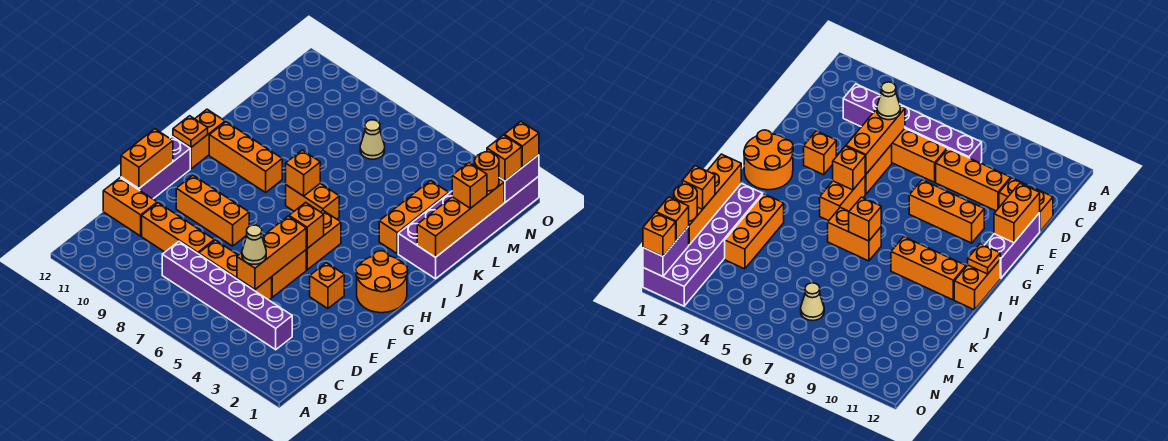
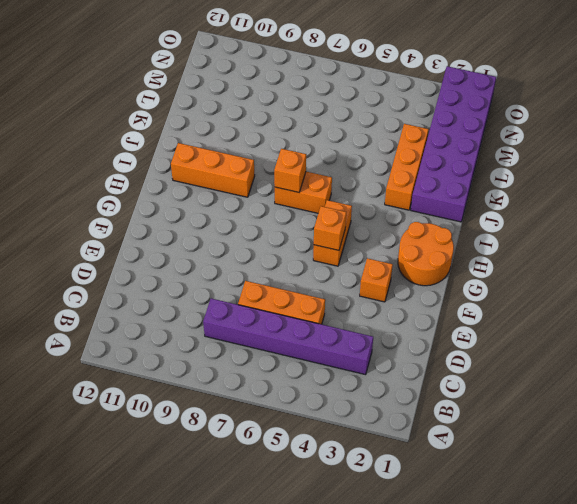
none -> orange 1x3 brick [142,203,214,254]
none -> orange 1x2 brick [103,178,157,236]
none -> orange 1x2 brick [272,250,306,297]

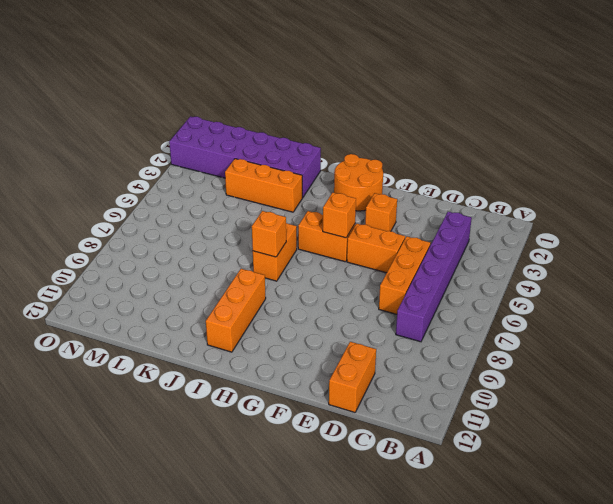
none -> orange 1x3 brick [142,203,214,254]
none -> purple 1x3 brick [121,137,190,199]
none -> orange 1x3 brick [176,175,249,246]

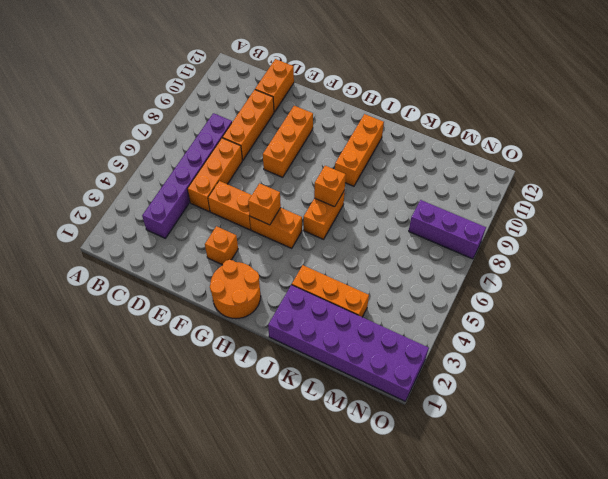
purple 1x3 brick [409,200,486,259] -> purple 1x3 brick moved to [121,137,190,199]
none -> orange 1x2 brick [173,109,225,169]
none -> tan 1x1 cone [360,120,385,159]
none -> orange 1x3 brick [237,216,306,289]

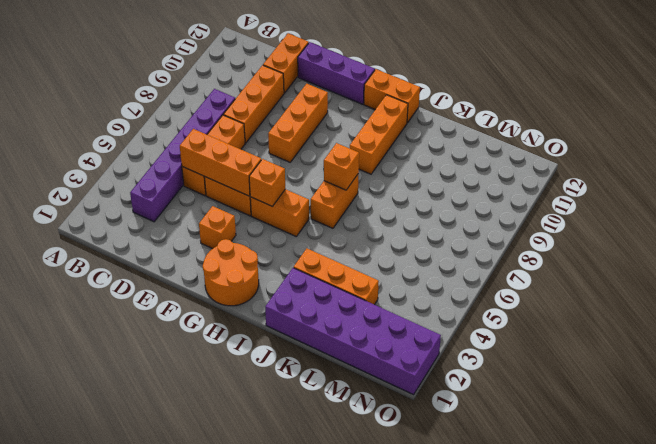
none -> tan 1x1 cone [360,120,385,159]
none -> orange 1x2 brick [121,129,173,188]
none -> orange 1x1 plate [173,116,208,147]

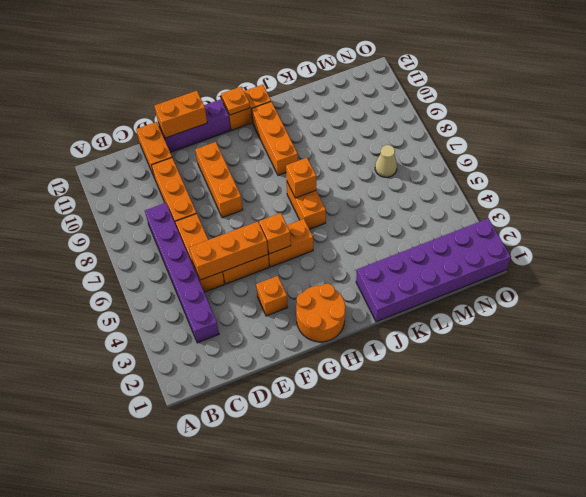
none -> orange 1x3 brick [379,181,449,254]
none -> orange 1x4 brick [417,179,504,257]
none -> purple 1x2 brick [499,155,539,202]

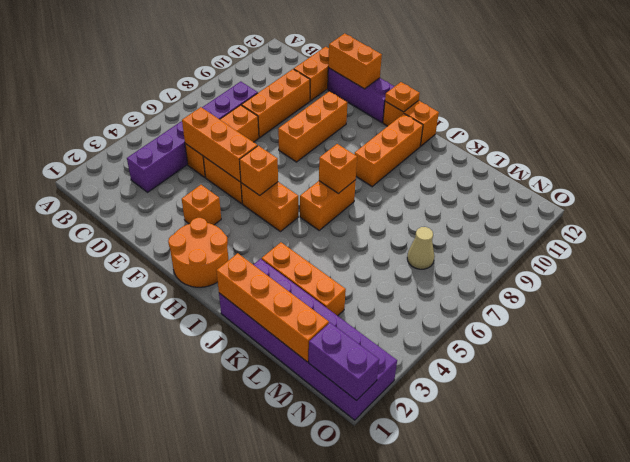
none -> tan 1x1 cone [242,225,266,264]
none -> orange 1x1 brick [452,162,487,208]
none -> orange 1x1 round brick [475,152,499,191]

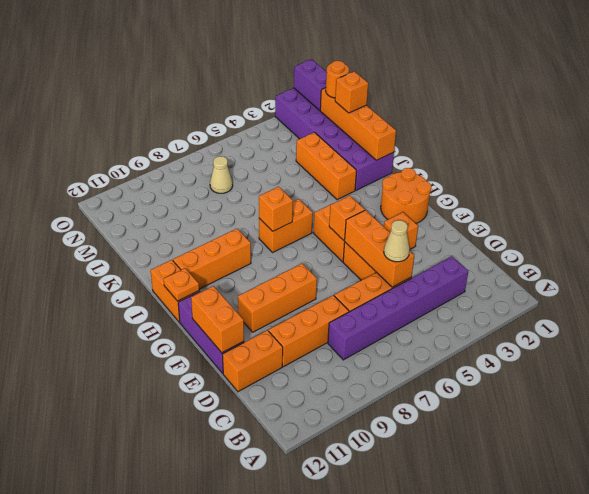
none -> orange 1x1 brick [487,135,522,181]
none -> orange 1x1 brick [504,122,539,167]

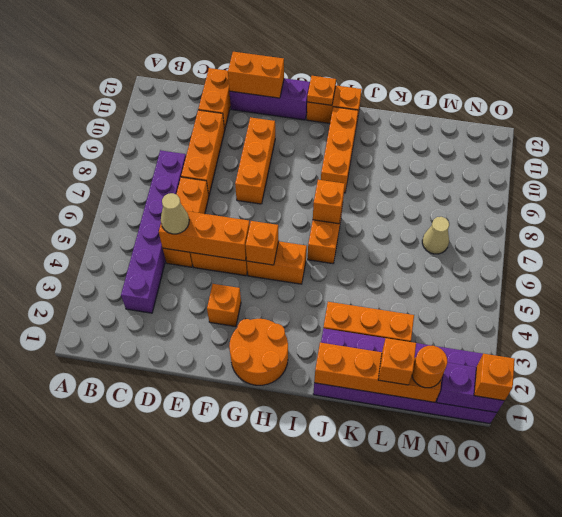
none -> orange 1x1 brick [487,135,522,181]

